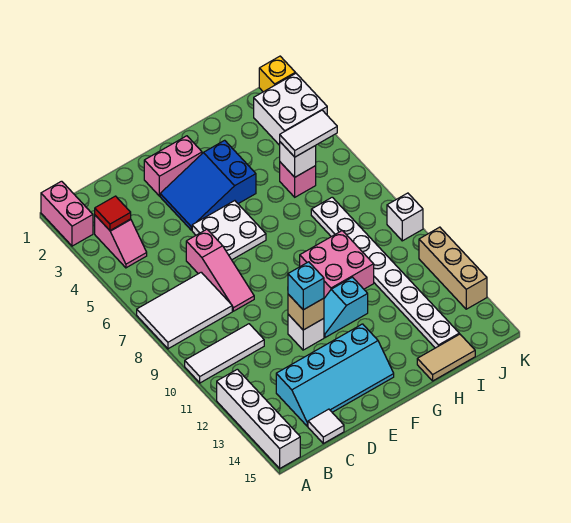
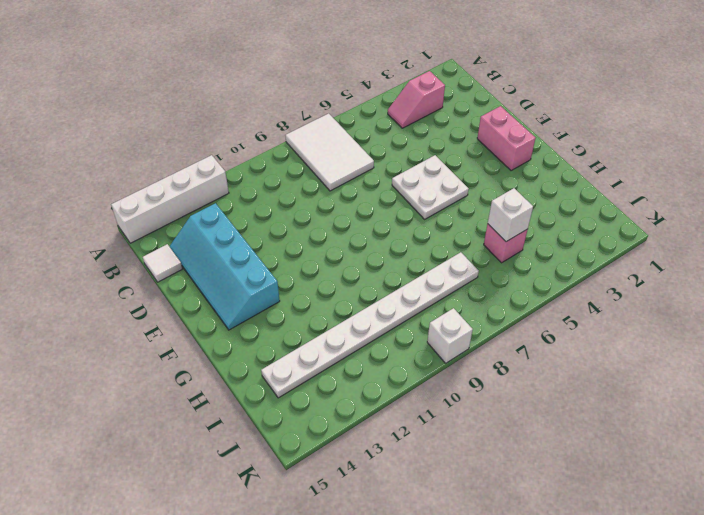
none -> pink 1x2 brick [41,181,93,246]
none -> white 1x3 tile [185,324,264,383]
none -> pink 1x3 slope [186,229,254,311]

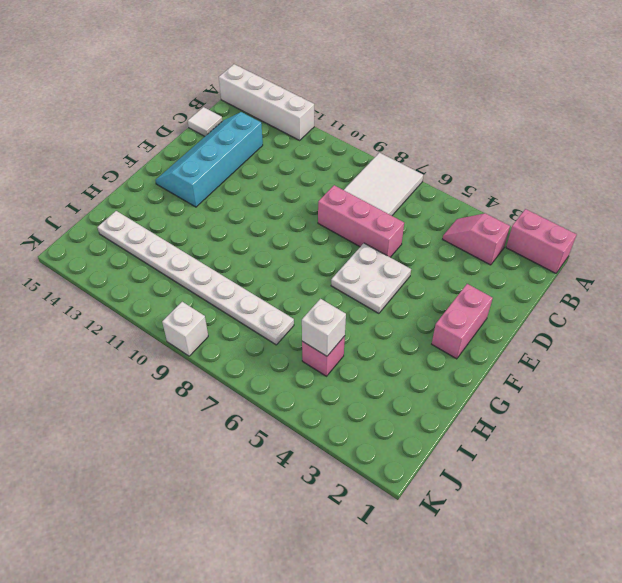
pink 1x3 brick [318,185,404,257] -> pink 1x3 slope [186,229,254,311]
none -> white 1x3 tile [185,324,264,383]
none -> blue 2x3 slope [160,140,256,230]
none -> white 1x1 brick [288,314,324,350]

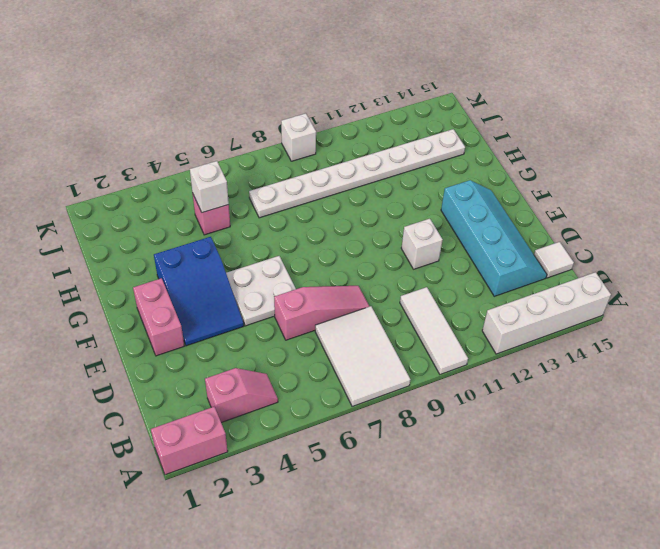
none -> cyan 1x2 slope [324,277,368,338]
none -> pink 2x2 brick [300,231,374,298]
none -> tan 1x2 tile [417,334,475,381]

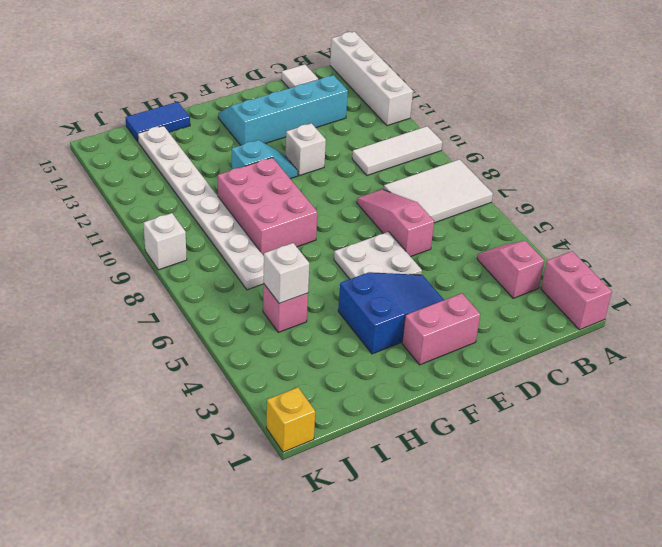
pink 2x3 brick [218,158,317,256] -> pink 2x2 brick [300,231,374,298]
blue 1x2 tile [125,102,190,141] -> tan 1x2 tile [417,334,475,381]
none -> white 2x2 brick [254,73,327,145]
none -> tan 1x3 brick [419,227,487,309]
none -> red 1x1 tile [95,196,131,230]

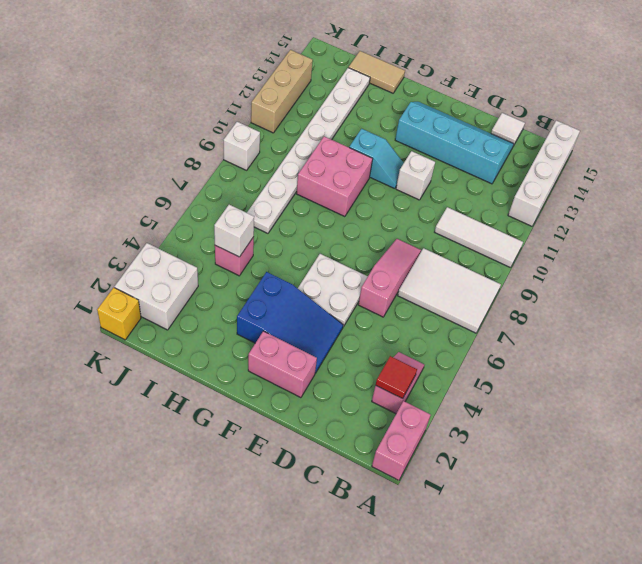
none -> tan 1x1 brick [288,294,324,330]
none -> cyan 1x1 brick [288,262,324,310]
none -> white 1x2 tile [280,110,337,157]

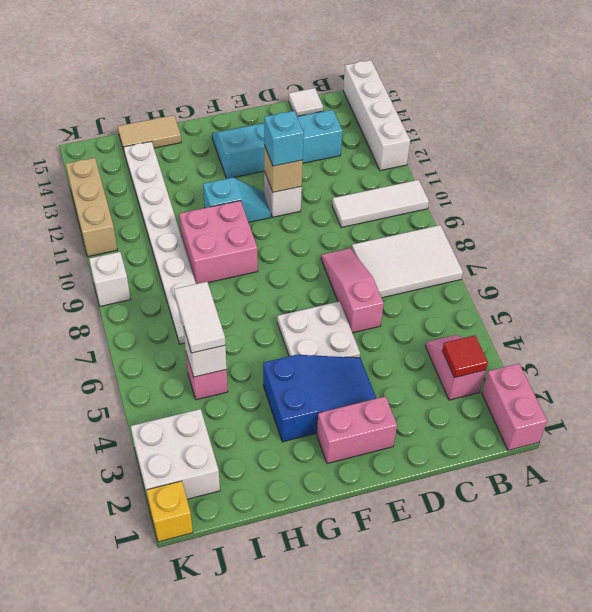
white 1x2 tile [174,282,225,353] -> white 1x2 tile turned to [280,110,337,157]

